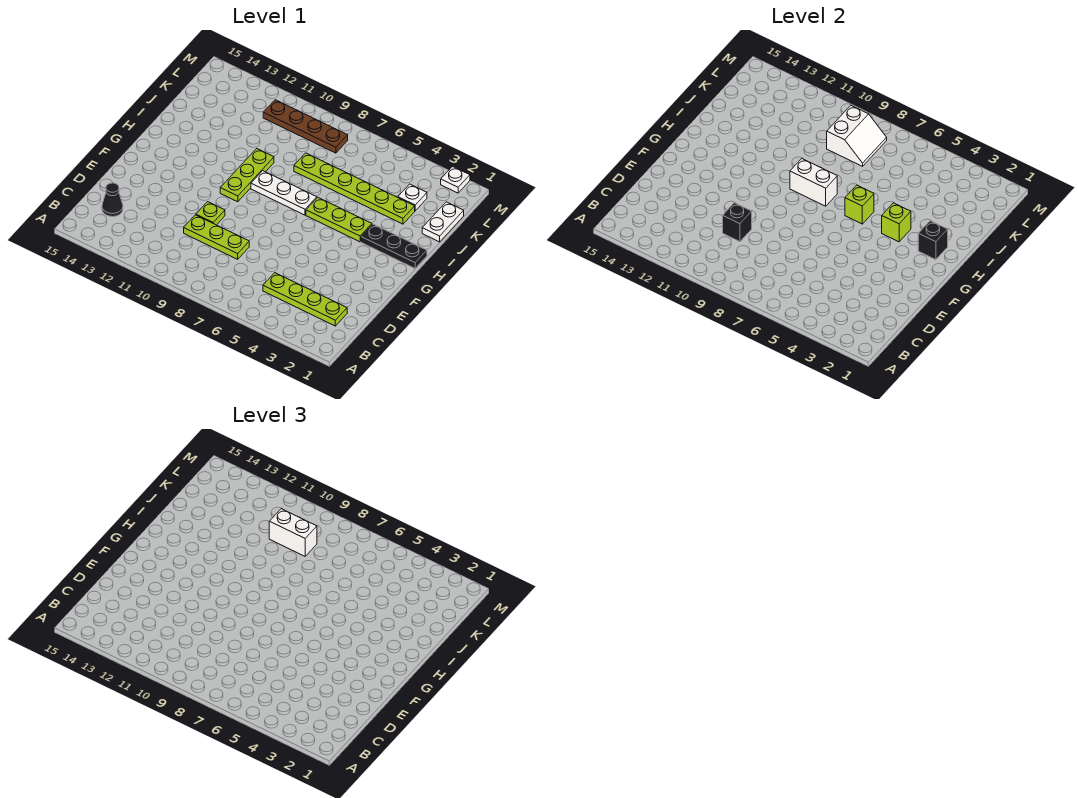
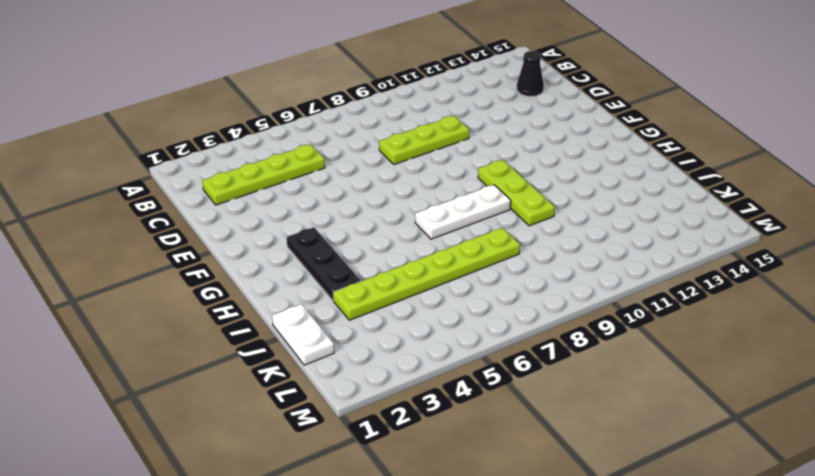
black 1x3 plate [287,227,361,301] -> black 1x3 plate turned to [361,224,427,268]
none -> lime 1x1 plate [196,202,225,225]
none -> lime 1x3 plate [306,197,372,242]
none -> white 1x1 plate [398,184,427,211]

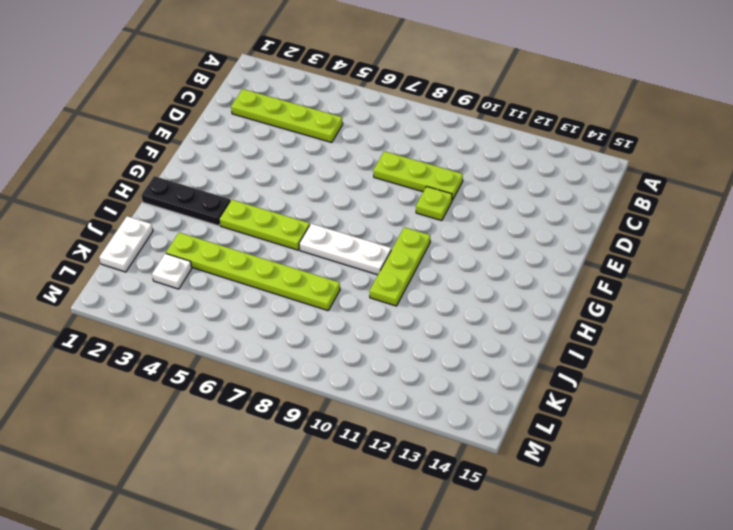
none -> black 1x1 cone [102,183,123,217]
none -> brown 1x4 plate [263,100,348,153]
none -> white 1x1 plate [441,167,470,193]

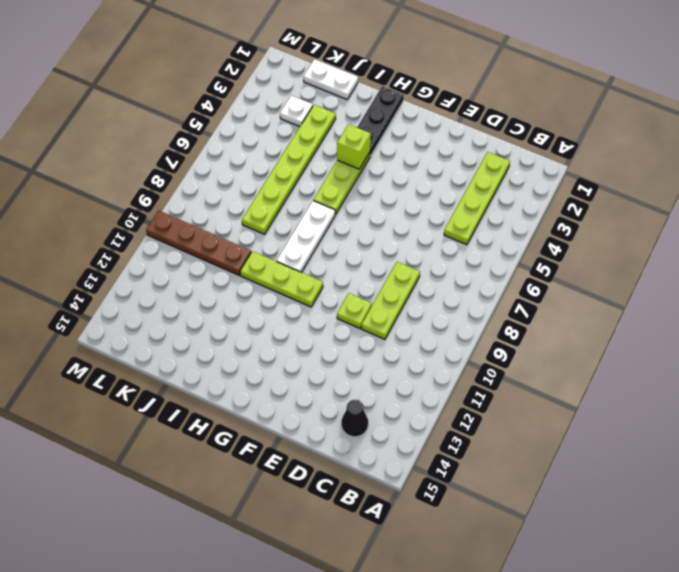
brown 1x4 plate [146,211,251,275] -> brown 1x4 plate turned to [263,100,348,153]
none -> white 1x1 plate [441,167,470,193]
none -> black 1x1 brick [723,203,752,242]
none -> black 1x1 brick [918,221,948,260]

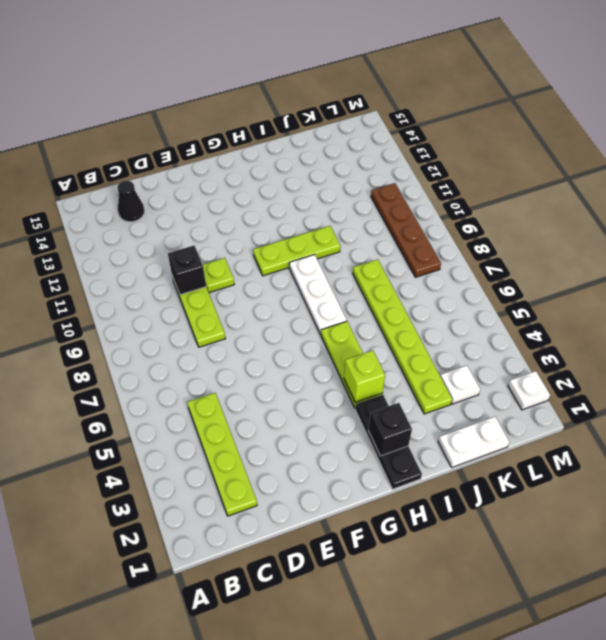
none -> lime 1x1 brick [845,185,874,224]
none -> white 1x2 brick [790,159,837,206]
none -> white 2x2 slope [827,106,887,166]

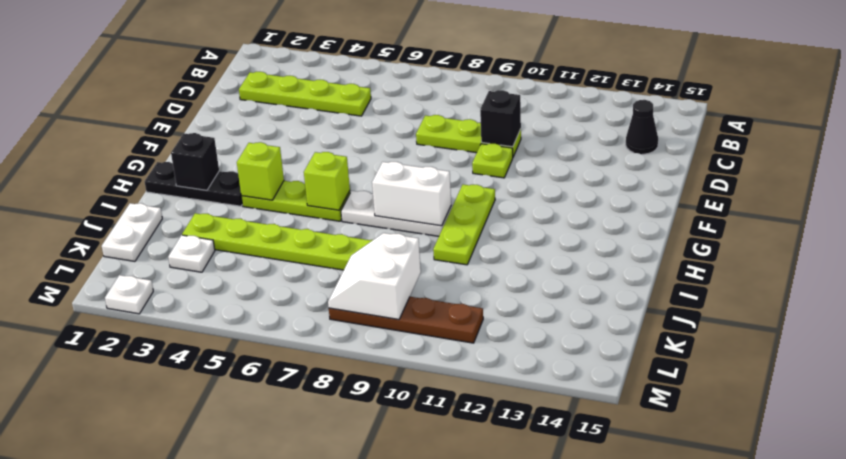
none -> white 1x2 brick [269,509,317,556]

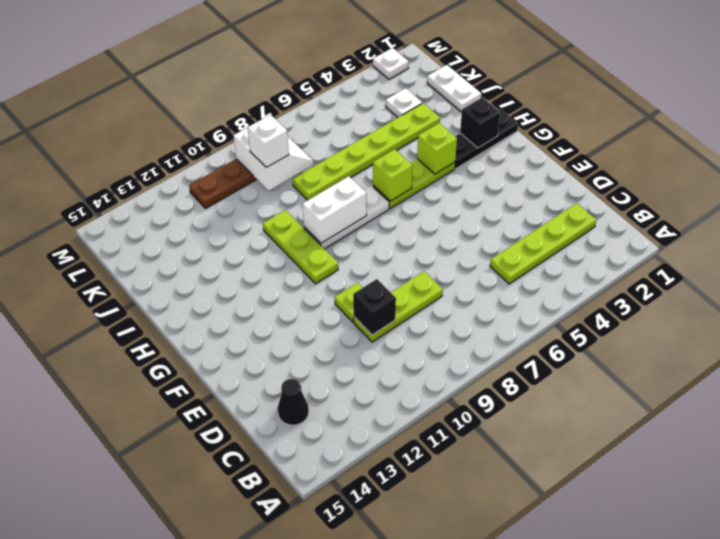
white 1x1 brick [248,115,289,167] -> white 1x2 brick [269,509,317,556]

